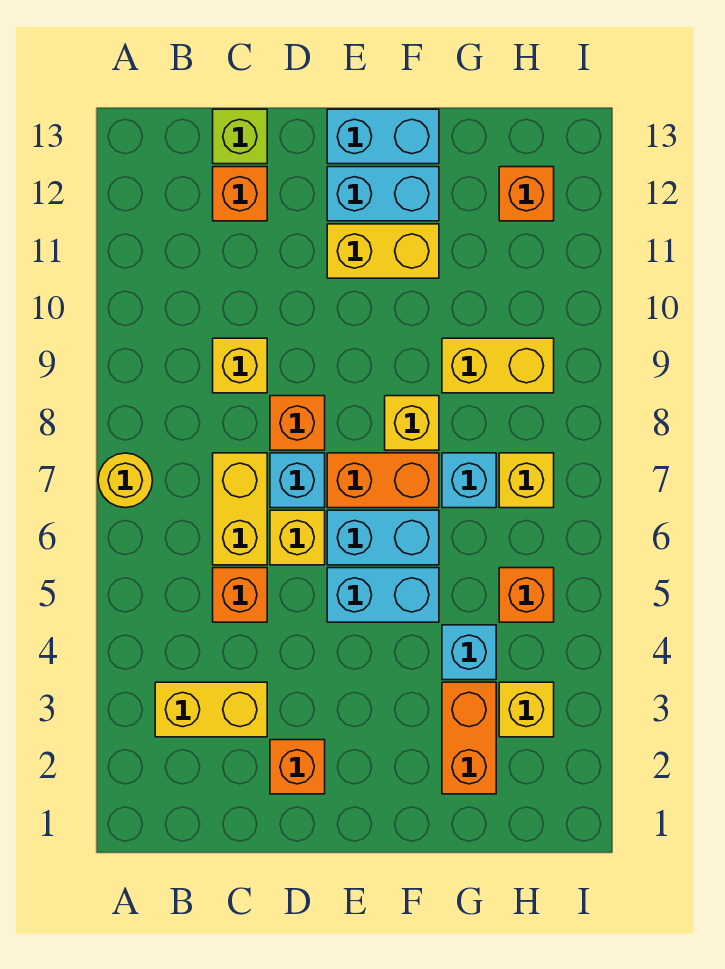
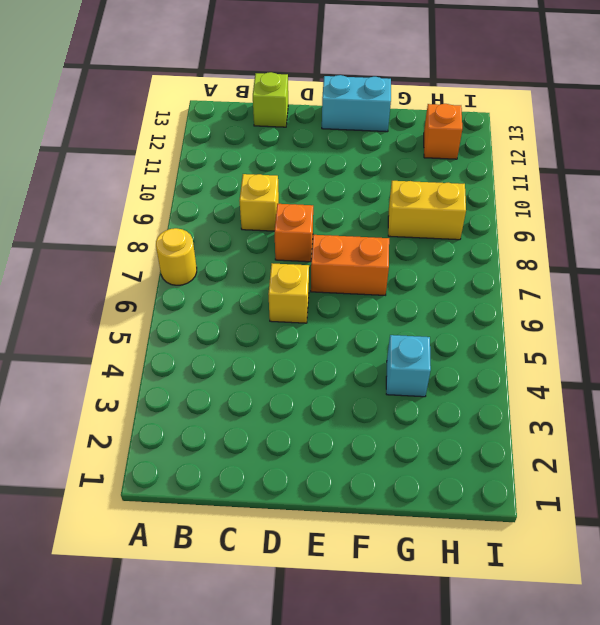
none -> yellow 1x2 brick [155,682,267,737]
none -> orange 1x1 brick [213,568,267,622]
none -> yellow 1x2 brick [213,453,267,565]

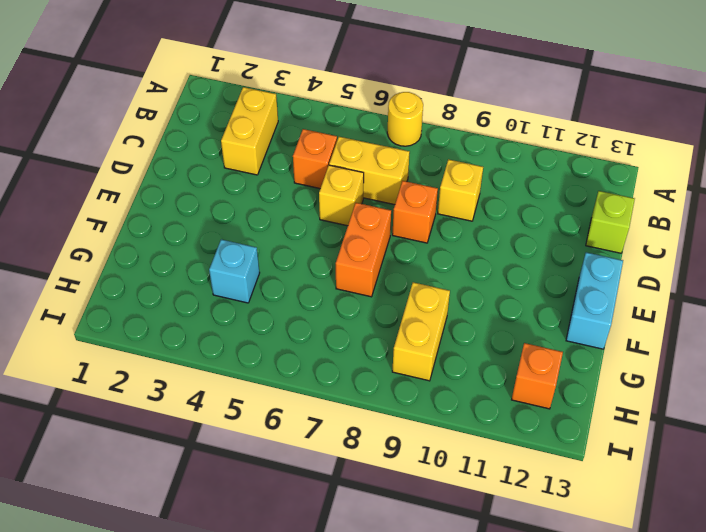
none -> orange 1x1 brick [213,167,267,221]
none -> orange 1x1 brick [270,740,325,794]
none -> cyan 1x1 brick [270,453,325,508]

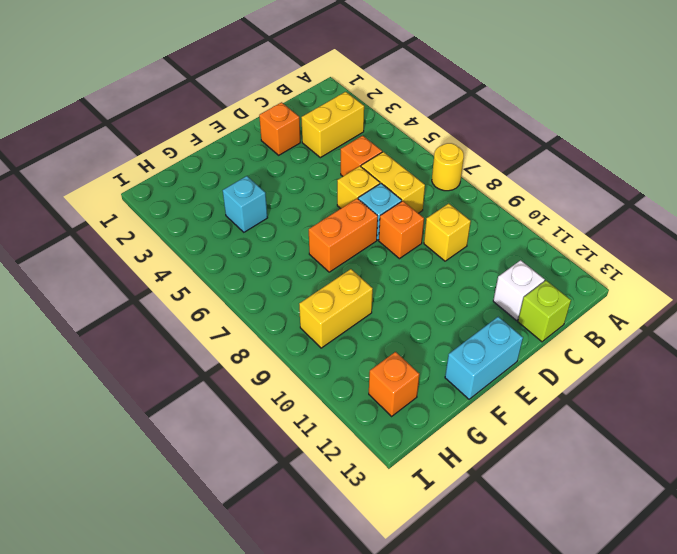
white 1x1 brick [493,260,545,321] -> orange 1x1 brick [213,167,267,221]
none -> cyan 1x2 brick [327,568,439,622]
none -> cyan 1x2 brick [327,510,439,565]
none -> yellow 1x2 brick [327,224,439,278]

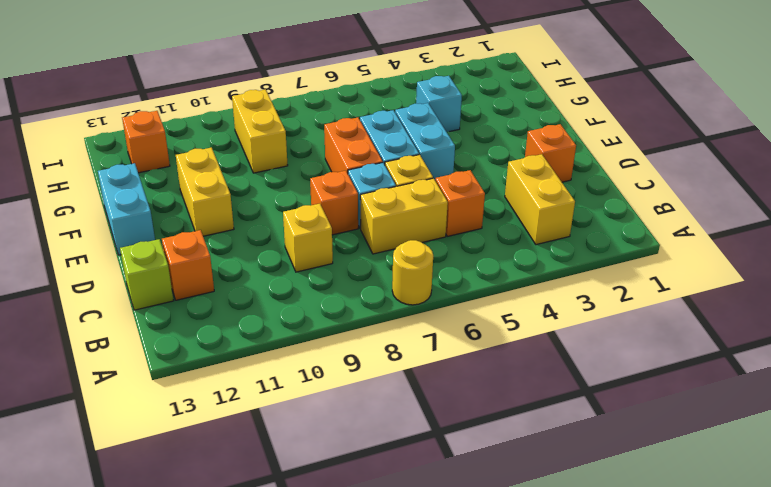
none -> cyan 1x2 brick [327,167,439,221]
none -> yellow 1x1 brick [385,396,439,450]
none -> orange 1x2 brick [442,682,496,794]

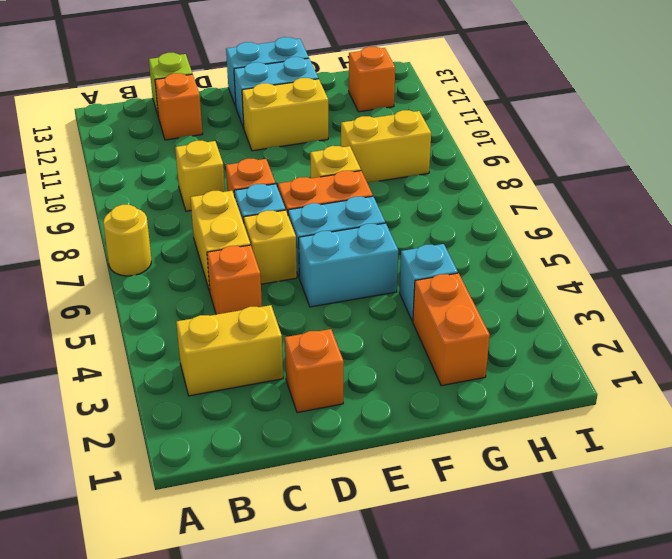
none -> cyan 1x1 brick [442,453,496,508]
none -> yellow 1x1 brick [499,682,554,737]
none -> orange 1x1 brick [499,568,554,622]

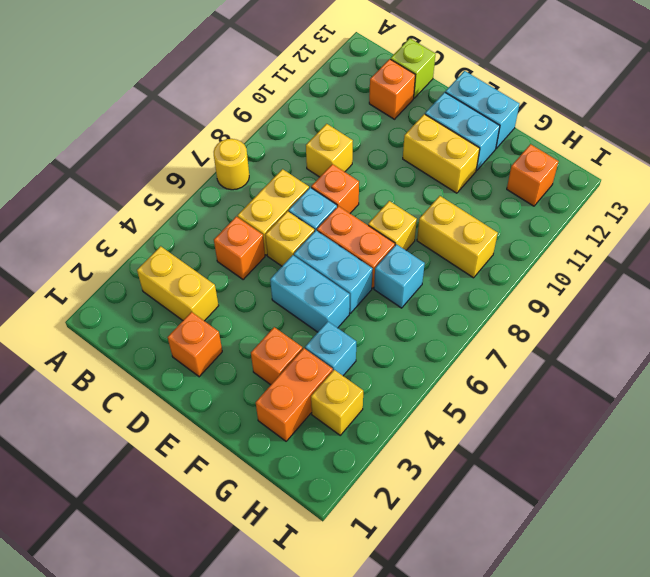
orange 1x1 brick [251,327,303,385] -> orange 1x1 brick moved to [499,568,554,622]
none -> yellow 1x1 brick [499,453,554,508]

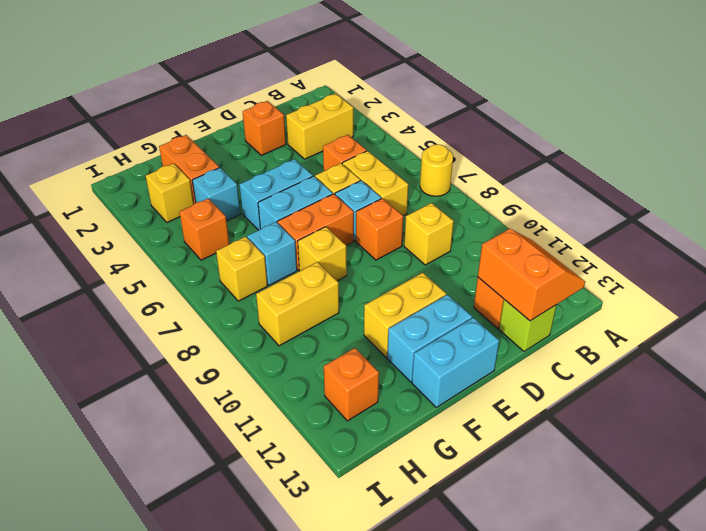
orange 2x2 slope [478,229,585,321] -> none

